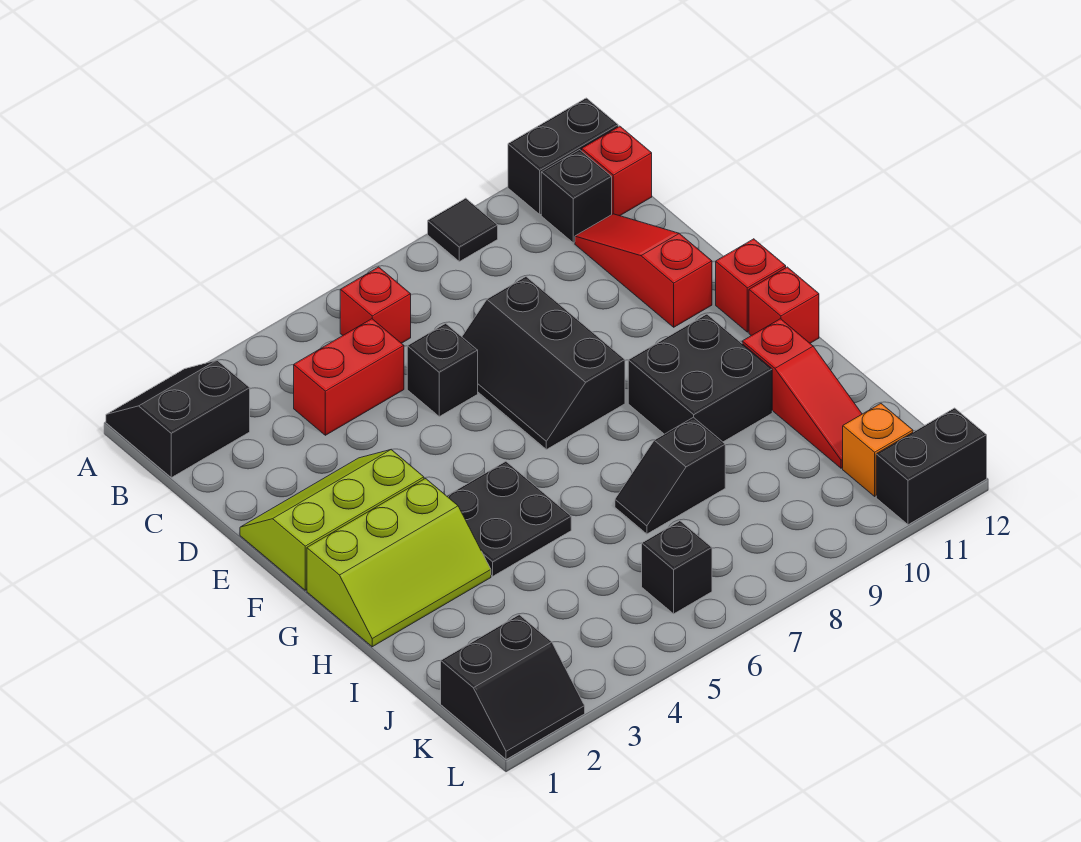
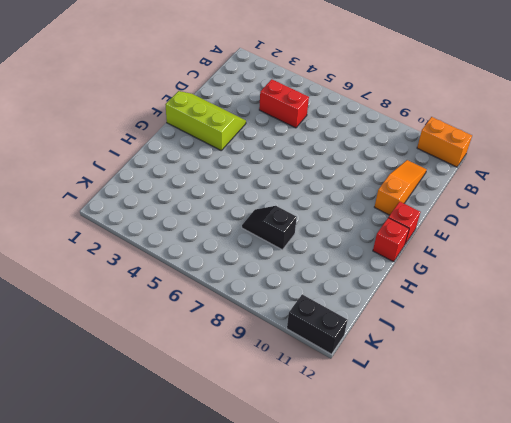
orange 1x2 brick [417,117,472,167] -> black 1x2 brick [508,98,618,214]
orange 1x3 slope [375,160,427,215] -> red 1x3 slope [575,214,712,327]
none -> black 2x2 slope [106,360,250,478]
none -> black 1x1 tile [428,198,498,262]
none -> red 1x1 brick [340,267,411,343]

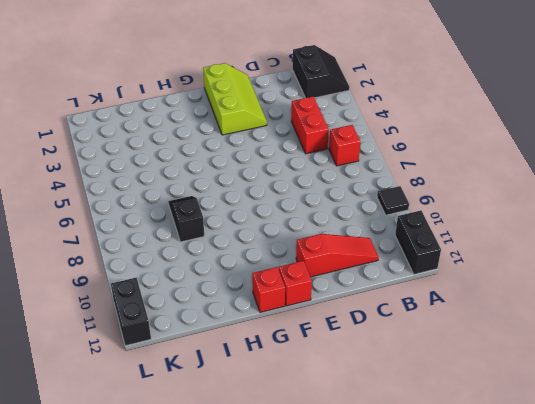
none -> black 1x1 brick [541,150,612,243]
none -> red 1x1 brick [582,126,652,216]
none -> black 1x1 brick [407,323,478,416]

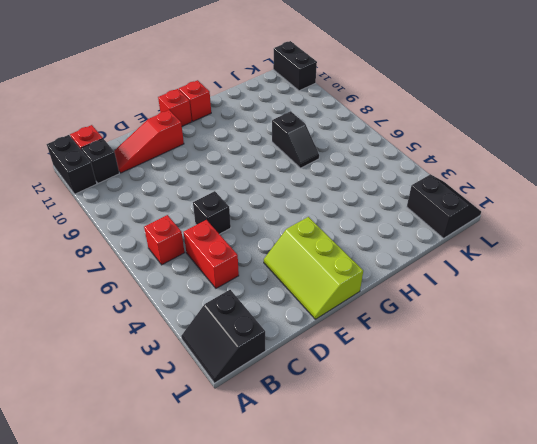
none -> black 1x1 tile [428,198,498,262]
none -> black 2x3 slope [462,277,625,449]
none -> lime 2x3 slope [307,479,491,647]

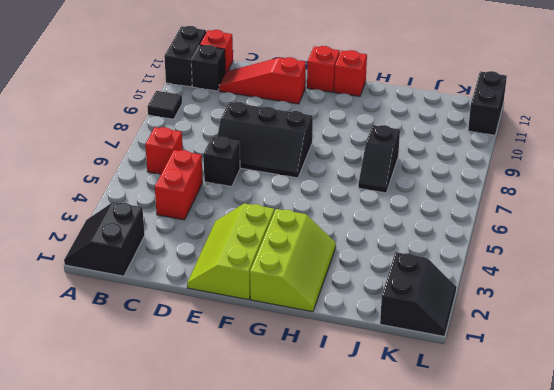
none -> black 2x2 plate [447,461,571,576]
none -> black 2x2 brick [628,314,772,442]
none -> red 1x3 slope [742,319,862,468]

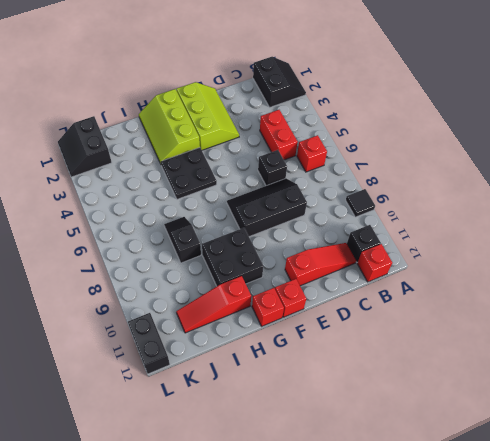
none -> black 1x2 brick [508,98,618,214]
none -> black 1x1 brick [642,521,712,614]
none -> orange 1x1 brick [843,404,913,496]

